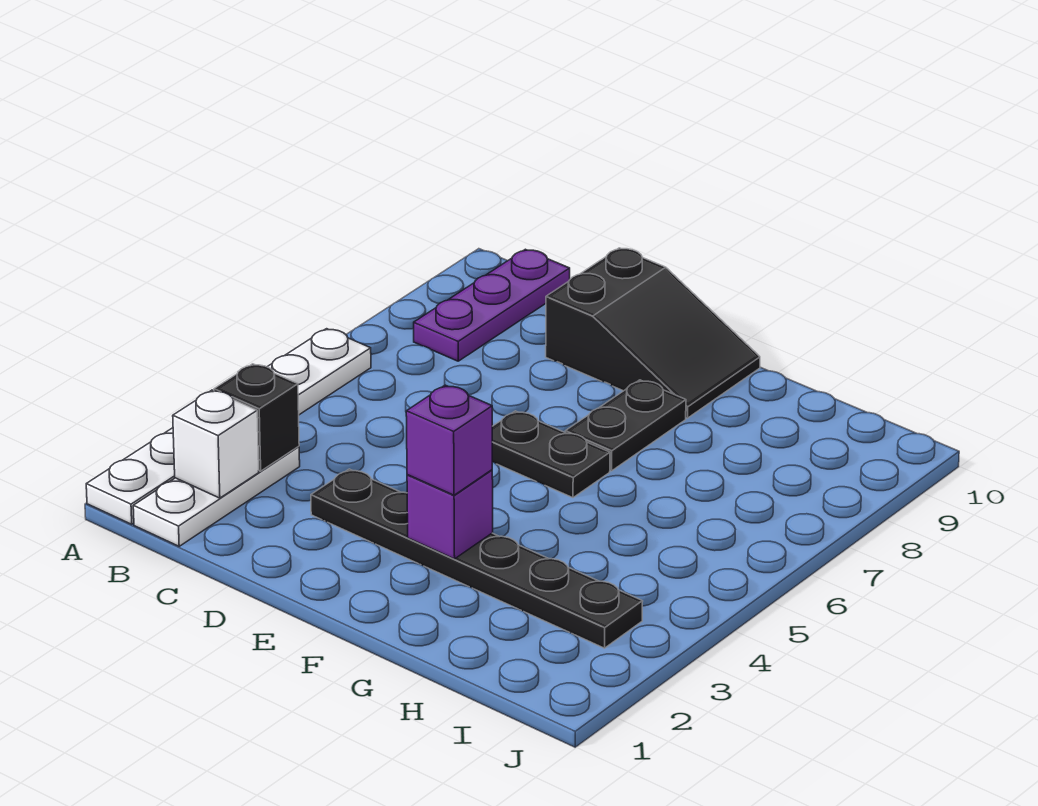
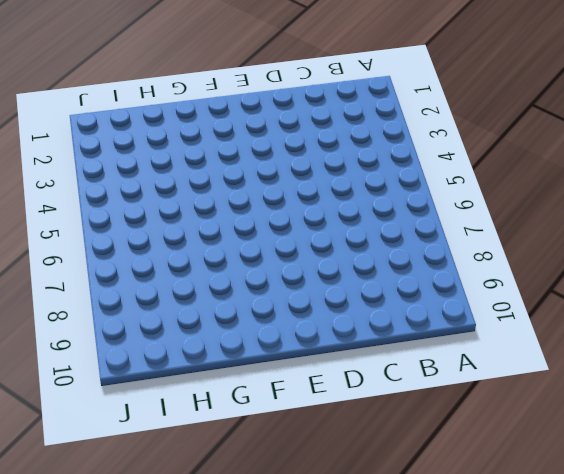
none -> white 1x6 plate [86,329,371,524]
none -> white 1x3 plate [133,446,300,546]

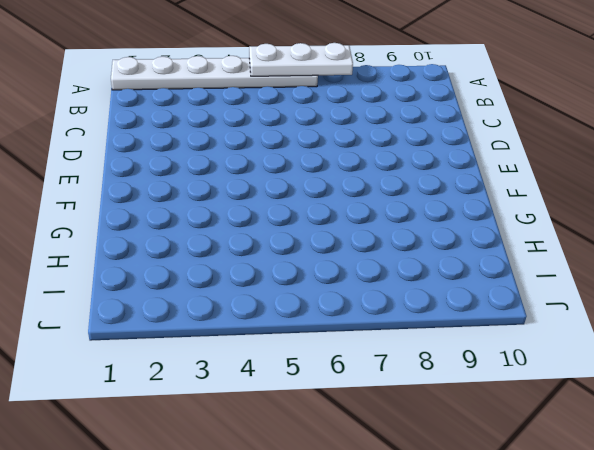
white 1x3 plate [249,43,353,76] -> white 1x3 plate moved to [133,446,300,546]
none -> purple 1x3 plate [414,249,570,361]
none -> black 1x6 plate [311,469,643,648]

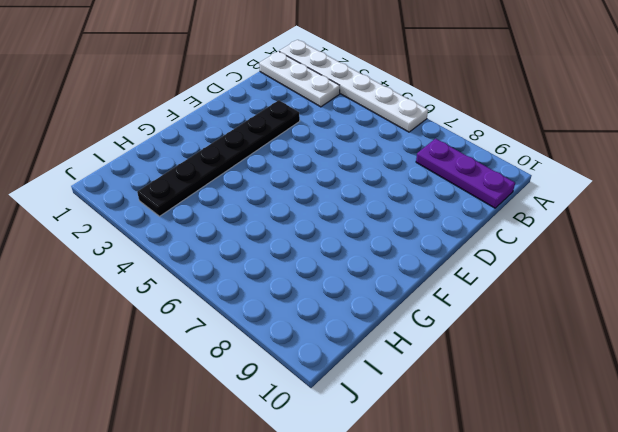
none -> black 2x3 slope [546,248,760,418]
none -> black 1x2 plate [492,411,610,498]

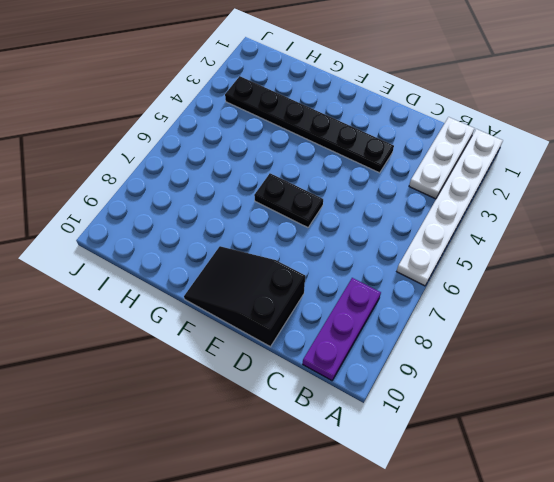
none -> black 1x2 plate [565,380,686,471]
none -> white 1x1 brick [173,390,259,498]

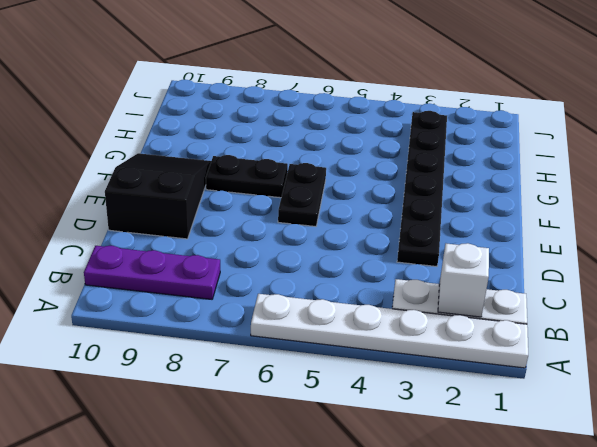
none -> black 1x1 brick [214,364,299,471]
none -> purple 1x1 brick [407,470,493,559]

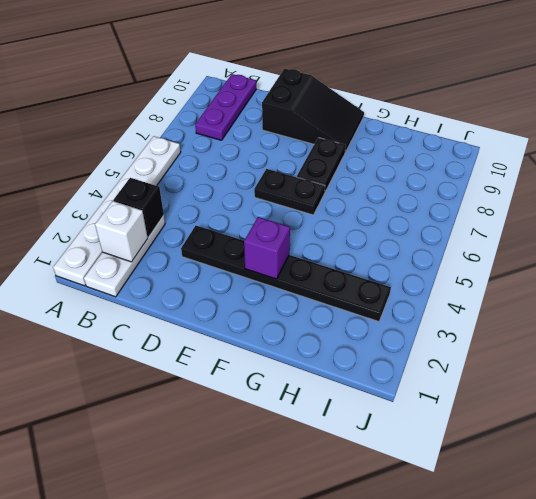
none -> purple 1x1 brick [406,385,492,495]

